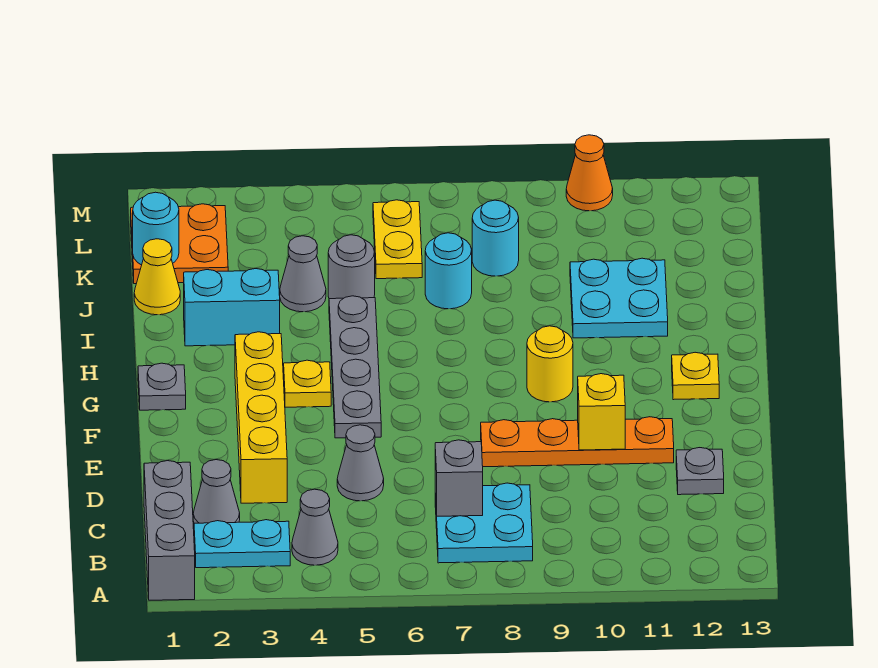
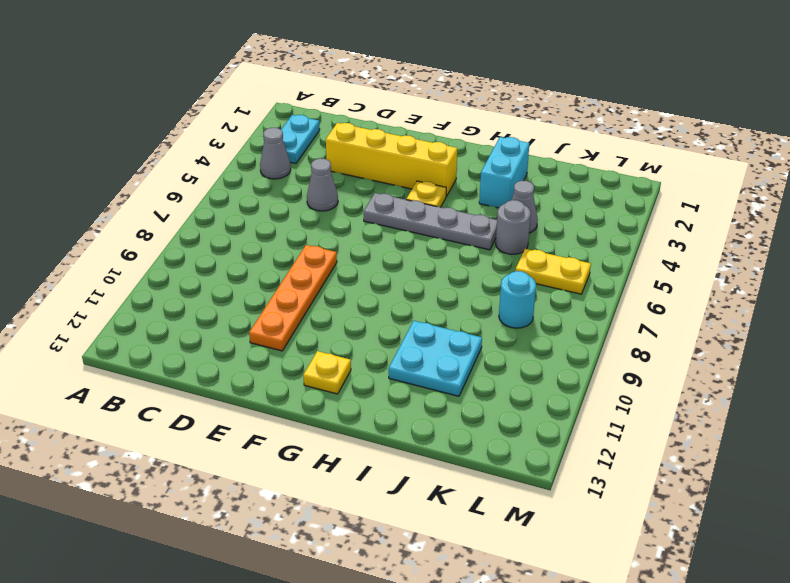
none -> grey 1x3 brick [144,461,195,600]
none -> cyan 2x2 plate [435,483,533,563]
none -> grey 1x1 cone [193,460,240,523]

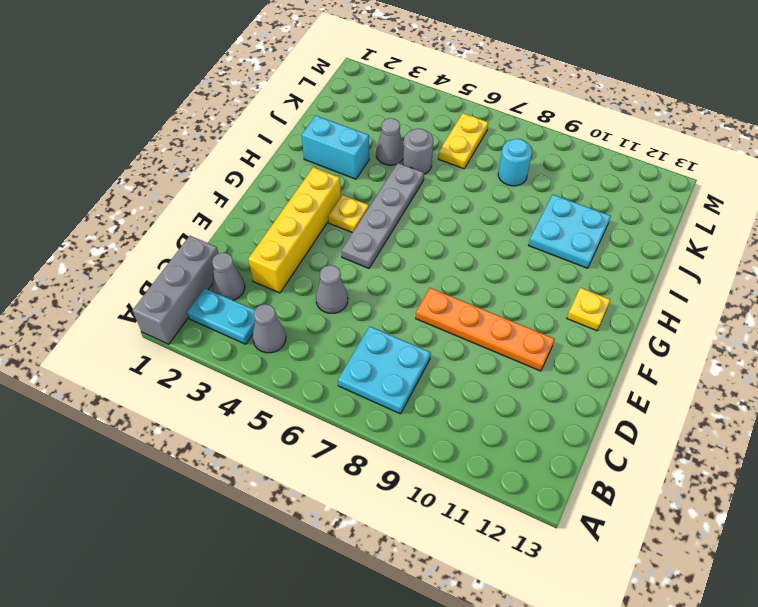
none -> grey 1x1 plate [676,448,724,495]
none -> grey 1x1 plate [138,363,186,410]
none -> yellow 1x1 round brick [527,326,573,402]

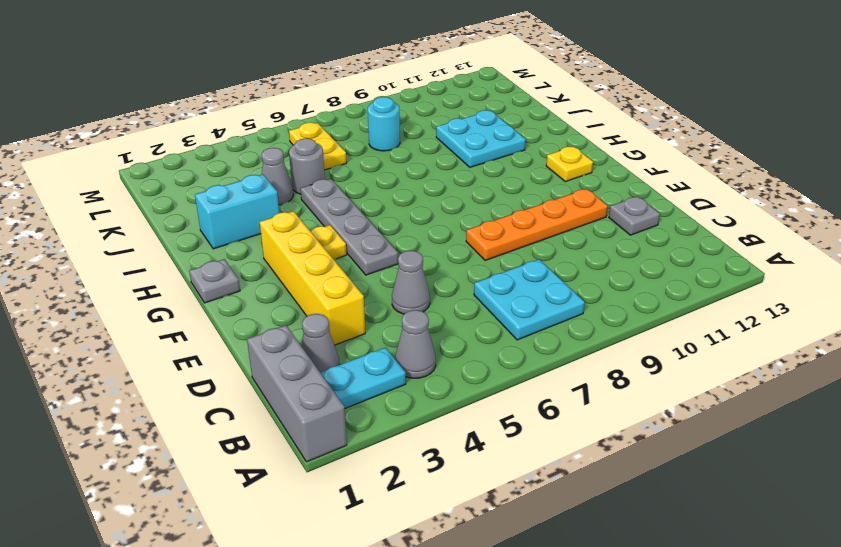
none -> yellow 1x1 round brick [527,326,573,402]
none -> yellow 1x1 cone [134,239,180,315]
none -> cyan 1x1 round brick [425,233,472,309]

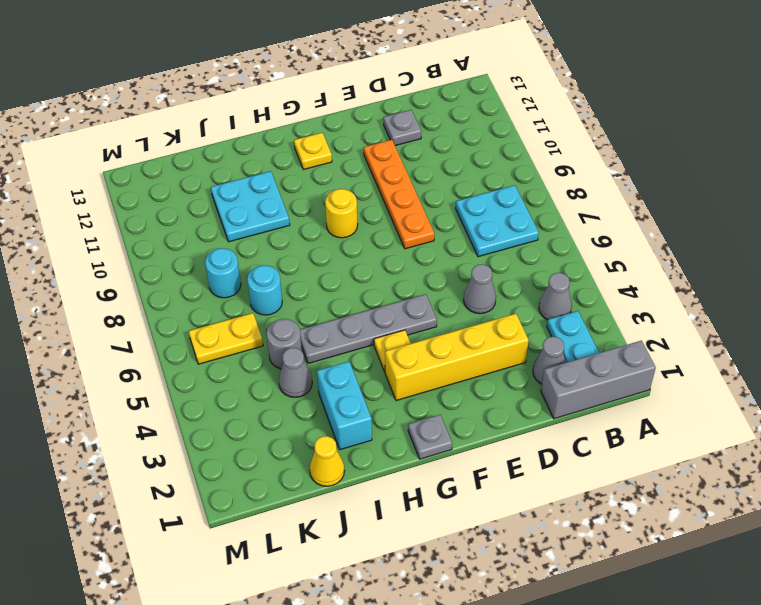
none -> orange 2x2 plate [131,204,228,284]
none -> orange 1x1 cone [566,135,613,211]
none -> grey 1x1 brick [435,440,483,516]

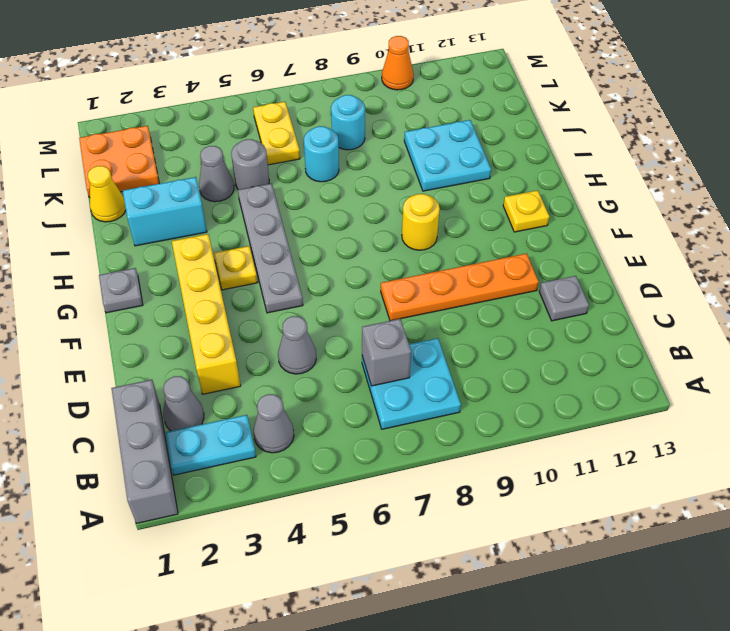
none -> yellow 1x1 brick [578,374,625,450]
none -> cyan 1x1 round brick [133,192,179,265]

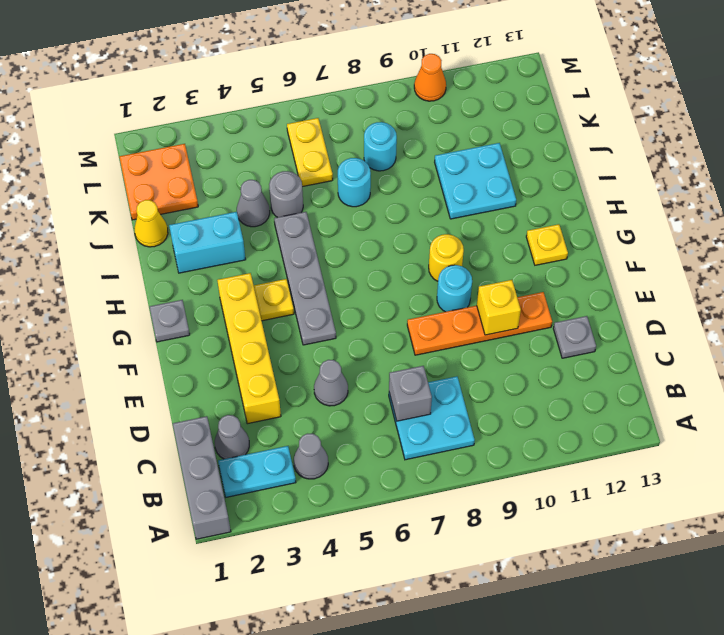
cyan 1x1 round brick [437,265,472,312] -> cyan 1x1 round brick moved to [133,192,179,265]

